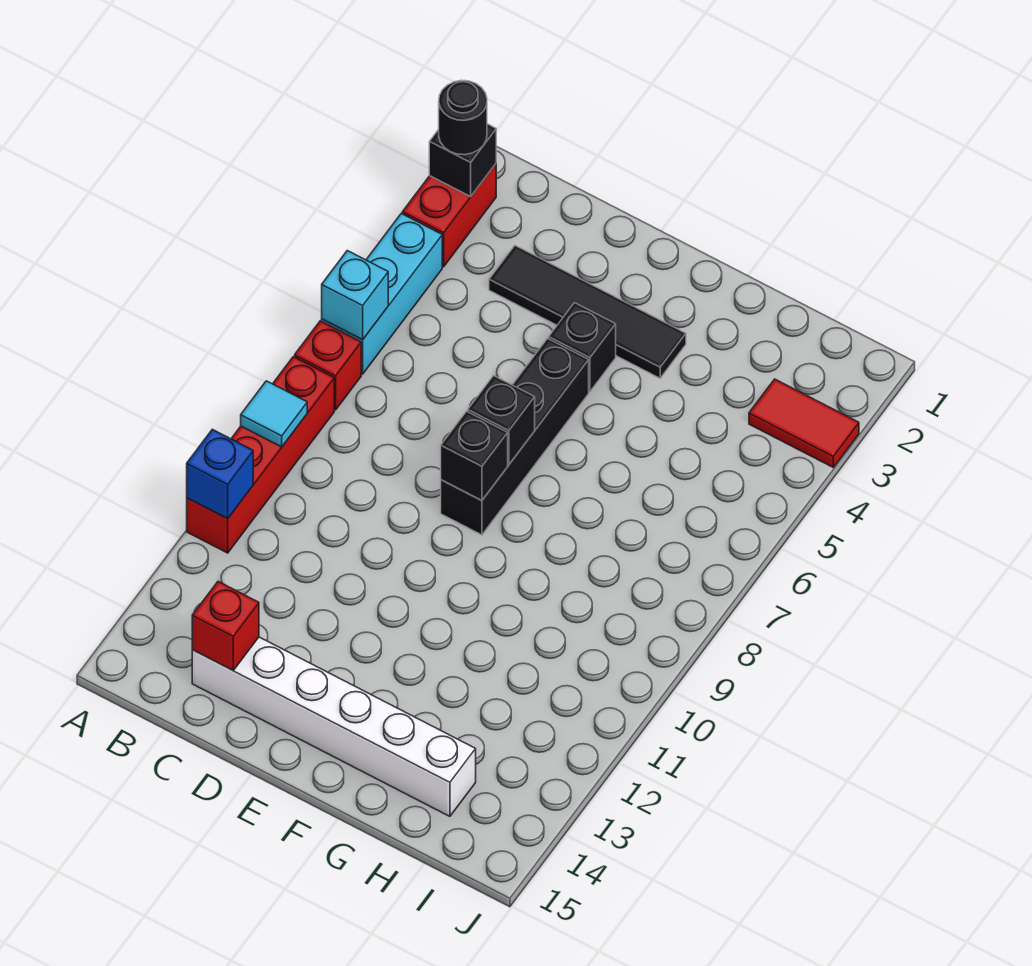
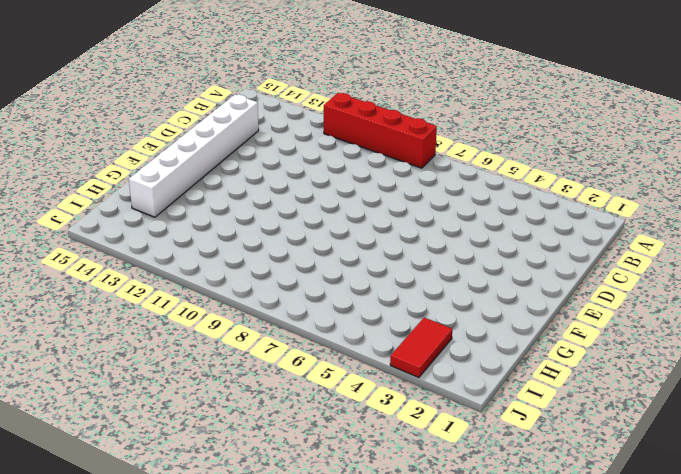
none -> red 1x2 brick [402,164,496,267]
none -> cyan 1x3 brick [322,213,442,374]
none -> red 1x1 brick [295,321,361,410]

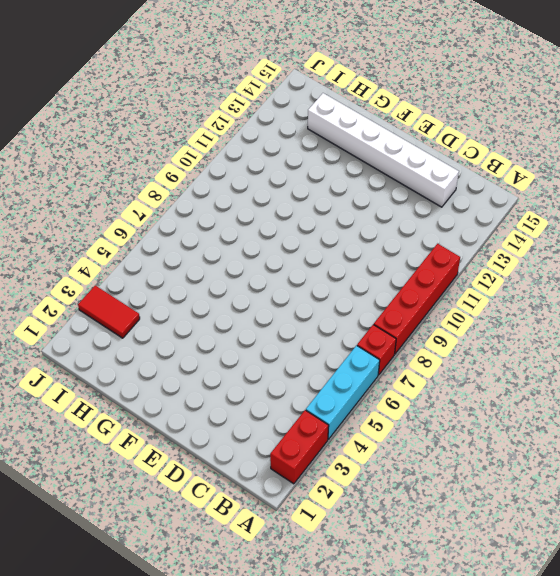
none -> black 1x4 tile [489,246,686,378]
none -> black 1x1 brick [549,303,616,392]
none -> black 1x4 brick [441,339,589,535]

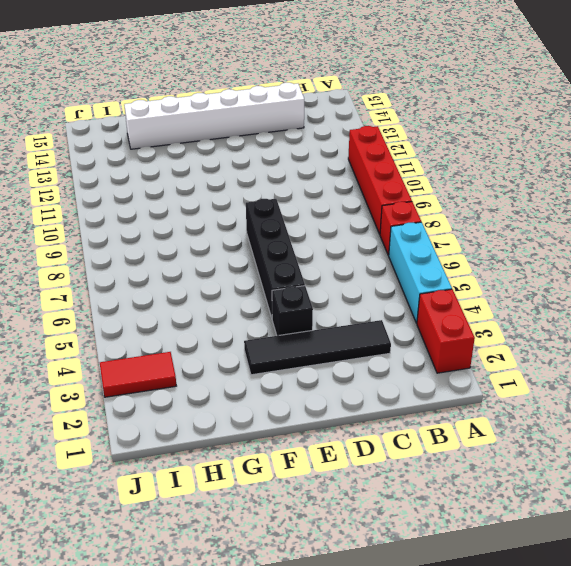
none -> black 1x1 brick [429,124,496,196]
none -> cyan 1x1 brick [322,251,388,340]
none -> cyan 1x1 tile [241,381,307,447]

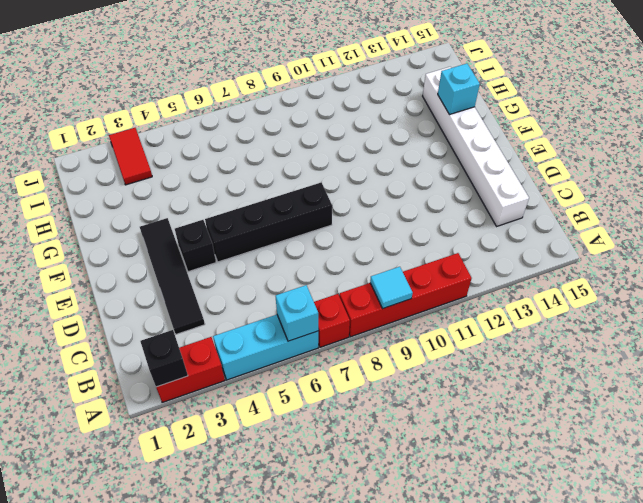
cyan 1x1 brick [438,64,480,115] -> none
none -> blue 1x1 brick [187,429,253,519]
none -> red 1x1 brick [192,582,259,670]
none -> black 1x1 brick [468,376,535,465]

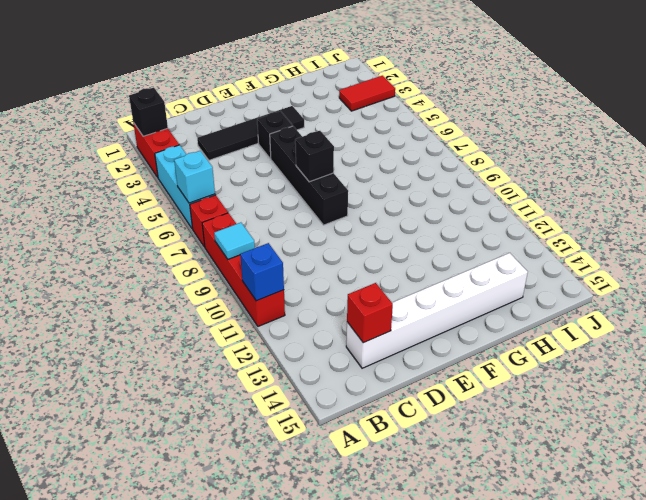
none -> black 1x1 brick [441,411,508,501]
none -> black 1x1 round brick [439,80,487,155]

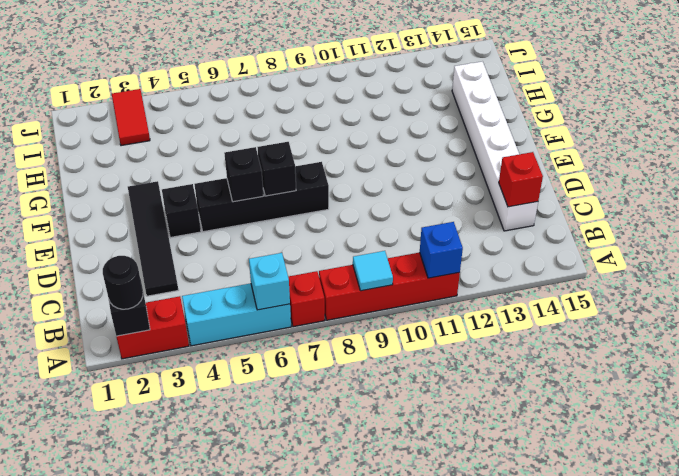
black 1x1 brick [224,147,264,202] -> black 1x1 brick moved to [441,411,508,501]

